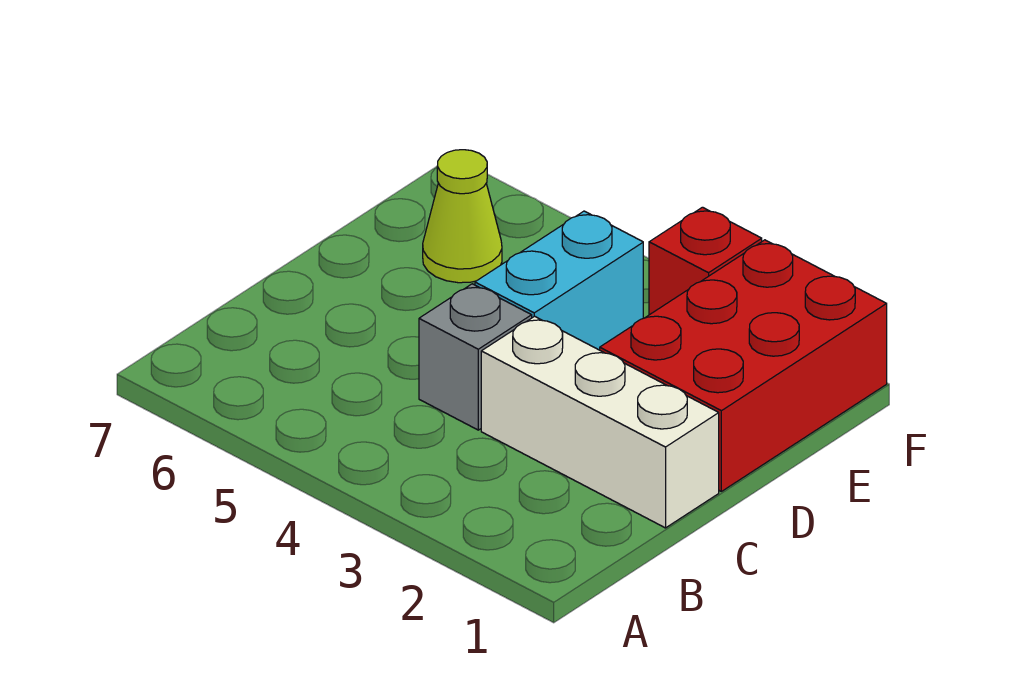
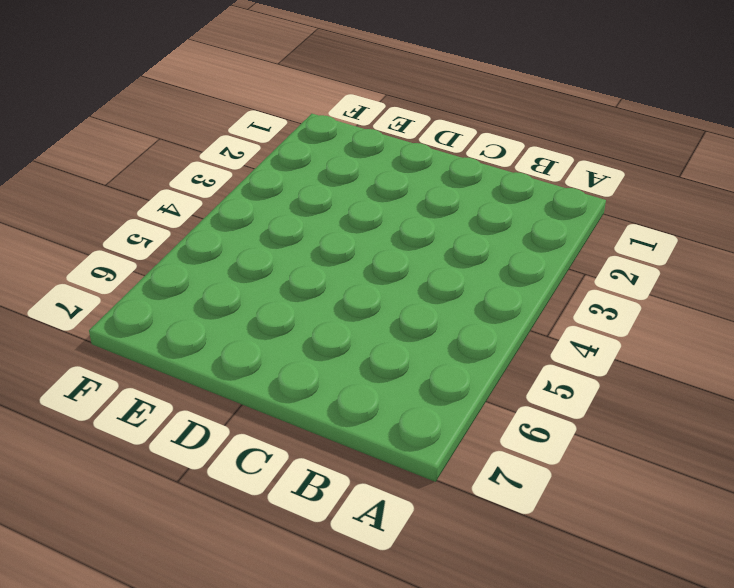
none -> white 1x3 brick [481,316,719,528]
none -> grey 1x1 brick [419,284,532,430]

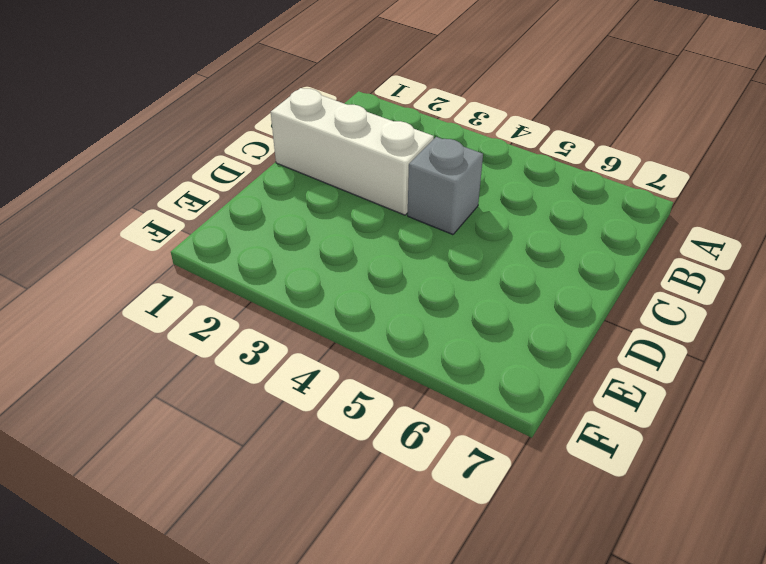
none -> red 2x3 brick [600,240,887,491]
none -> cyan 1x2 brick [475,211,643,350]

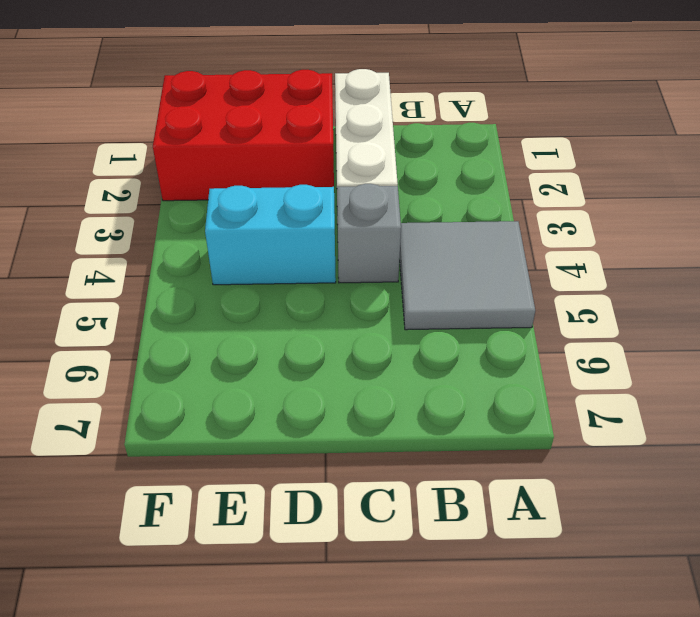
grey 2x2 tile [400,221,535,330] -> none
none -> lime 1x1 cone [423,150,502,283]
none -> red 1x1 brick [649,207,762,315]

